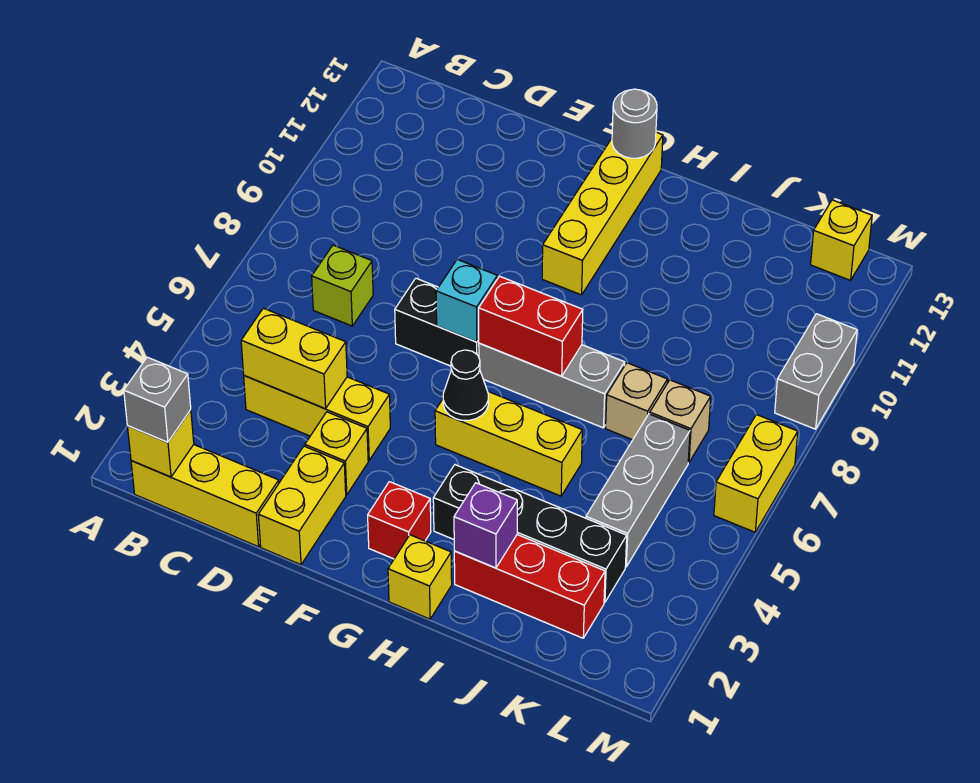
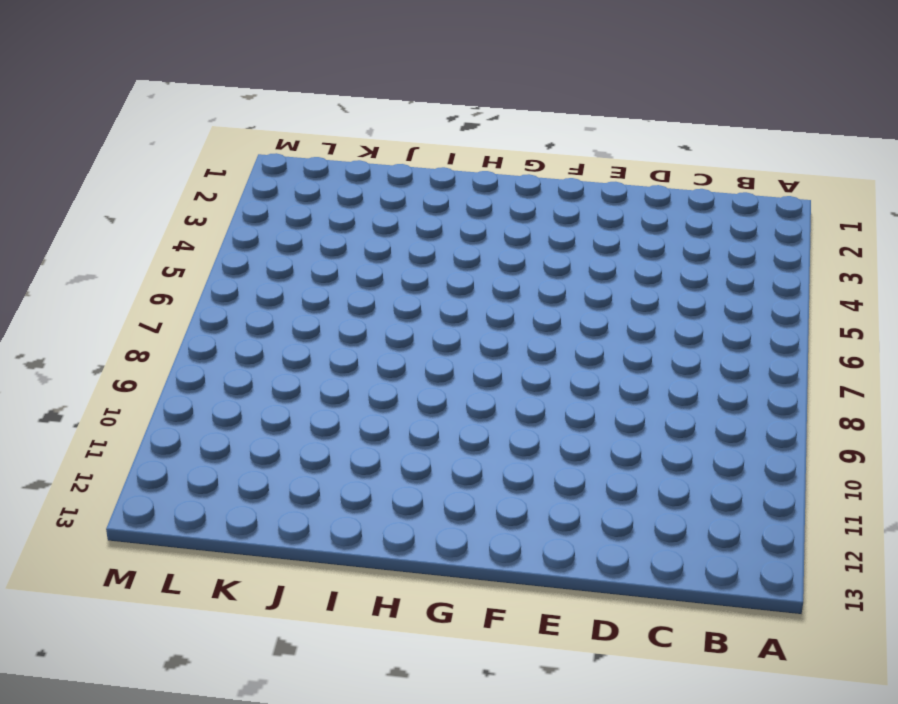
none -> yellow 1x3 brick [131,445,279,547]
none -> yellow 1x3 brick [244,376,390,460]
none -> lime 1x1 brick [312,245,373,326]

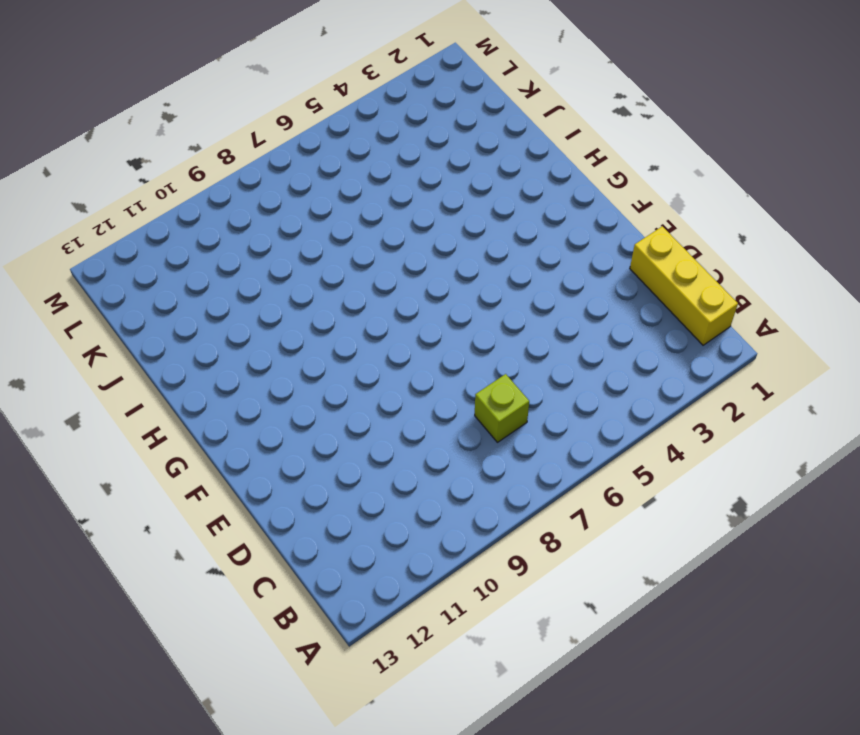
none -> yellow 1x3 brick [244,376,390,460]
none -> yellow 1x2 brick [258,446,346,565]
none -> yellow 1x1 brick [305,412,368,495]

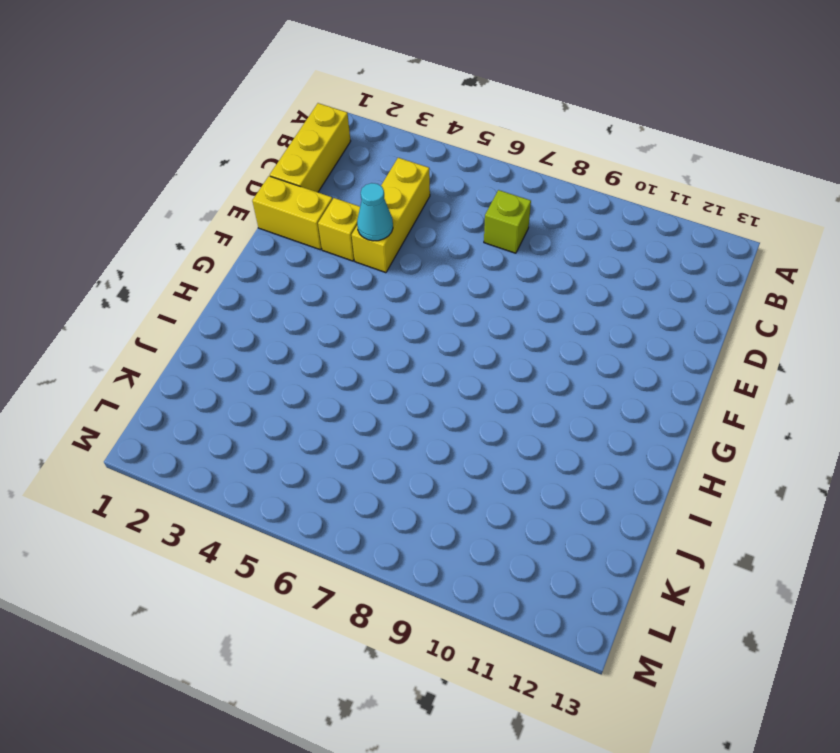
cyan 1x1 cone [357,183,393,241] -> none
none -> black 1x2 brick [395,278,479,366]
none -> red 1x1 brick [368,482,431,559]
none -> yellow 1x3 brick [435,392,582,496]

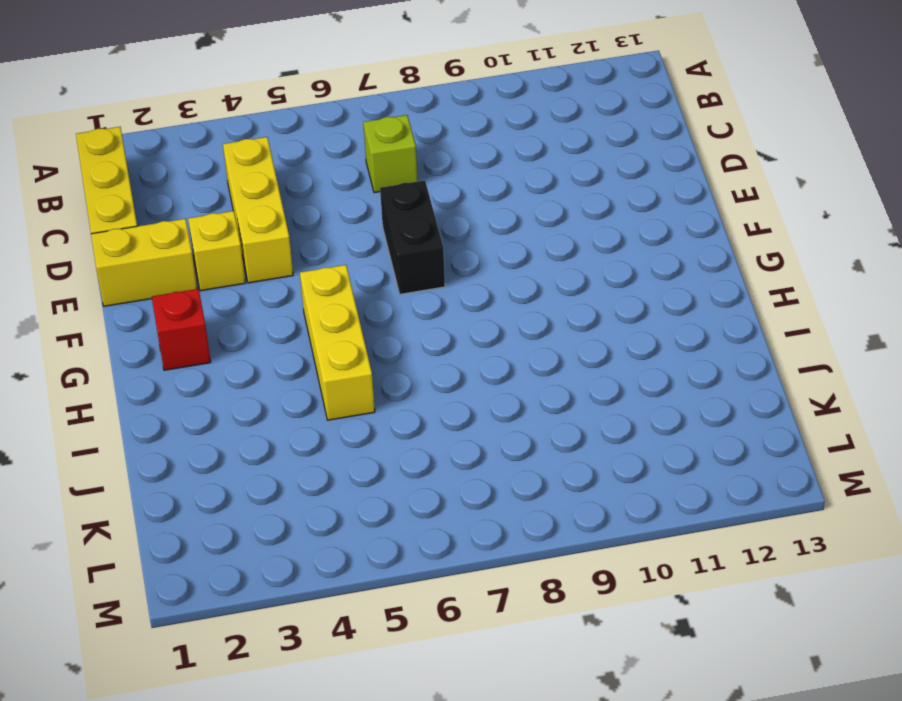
none -> grey 1x3 brick [479,343,625,428]
none -> yellow 1x4 brick [542,132,663,295]
none -> yellow 1x1 brick [388,535,452,619]

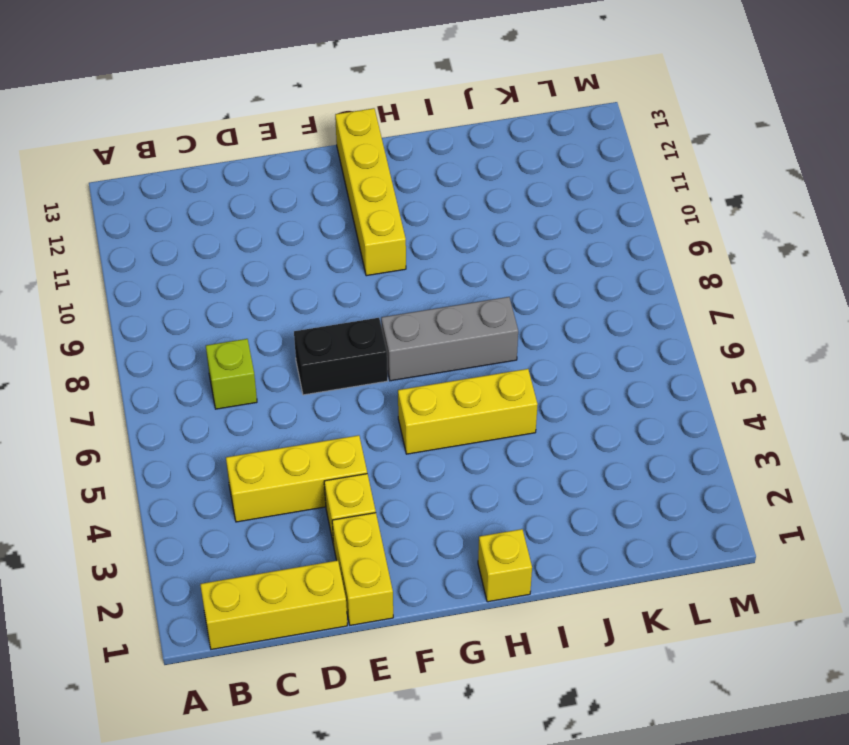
none -> red 1x1 brick [368,482,431,559]
none -> black 1x4 brick [433,465,627,602]
none -> red 1x3 brick [454,535,605,638]

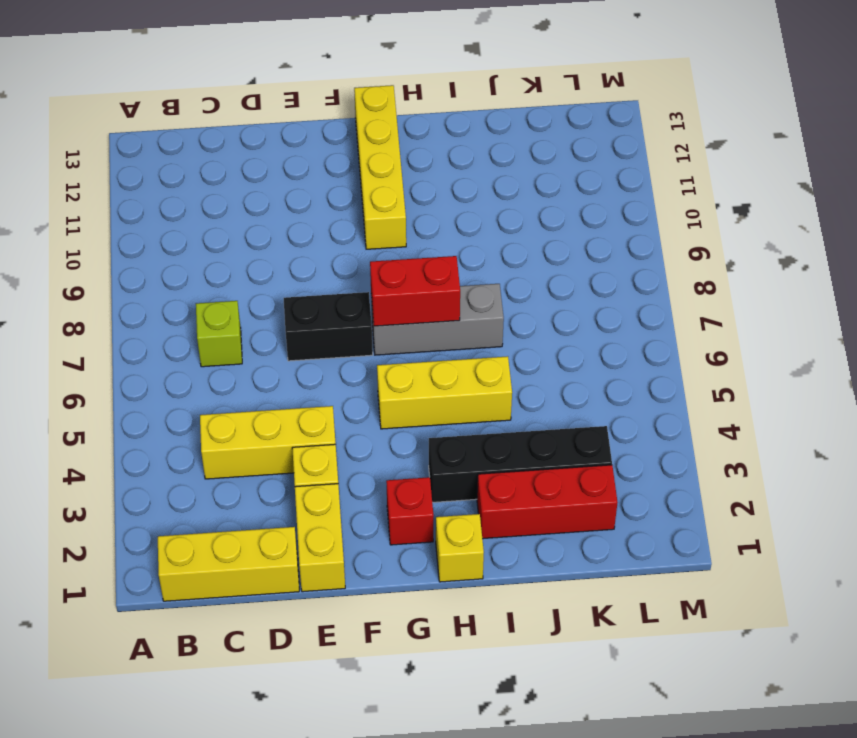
none -> tan 1x1 brick [606,363,668,440]
none -> grey 1x3 brick [586,414,690,567]
none -> tan 1x1 brick [650,380,711,462]

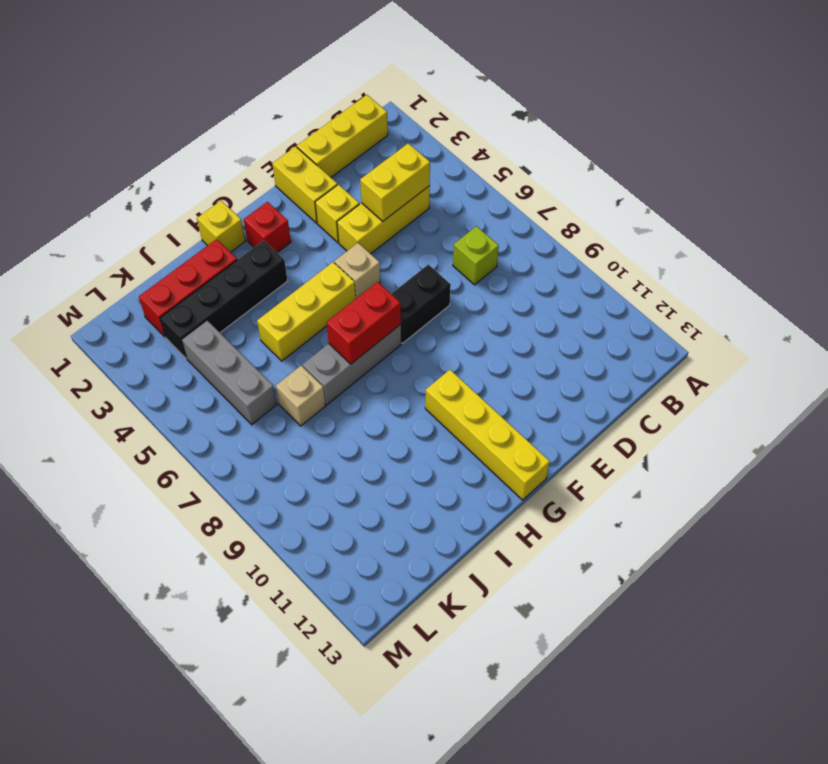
tan 1x1 brick [334,243,380,298] -> tan 1x1 brick moved to [650,380,711,462]
none -> yellow 1x1 brick [811,200,872,280]
none -> yellow 1x2 brick [714,415,798,532]
none -> grey 1x2 brick [775,314,857,429]

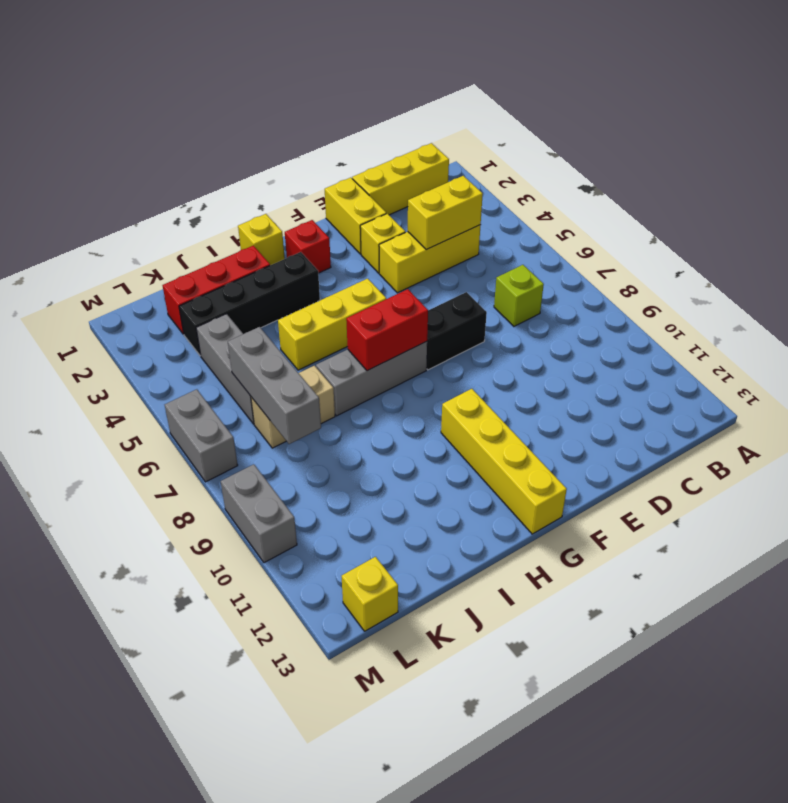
grey 1x3 brick [228,327,321,444] -> none
grey 1x2 brick [165,389,238,482] -> yellow 1x2 brick [714,415,798,532]
none -> yellow 1x1 brick [128,410,194,477]
none -> cyan 1x1 brick [436,259,497,342]
none -> black 1x1 cone [443,350,488,420]

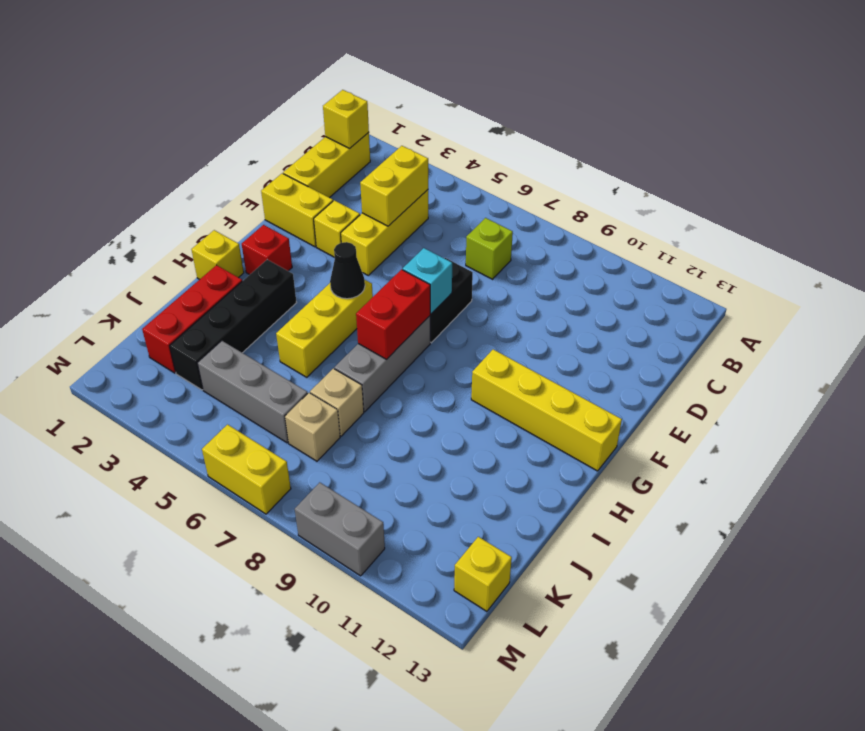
none -> grey 1x1 round brick [612,89,657,158]
none -> purple 1x1 brick [454,483,517,568]
none -> grey 1x1 brick [124,357,191,442]

